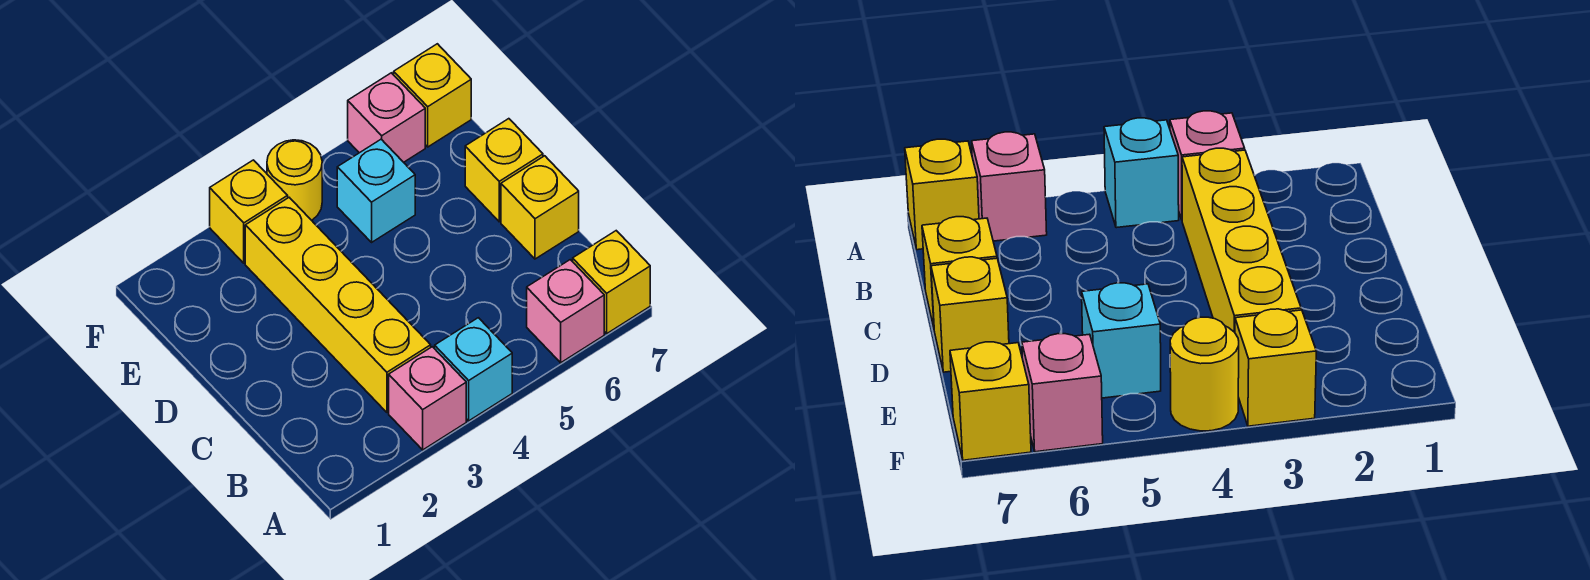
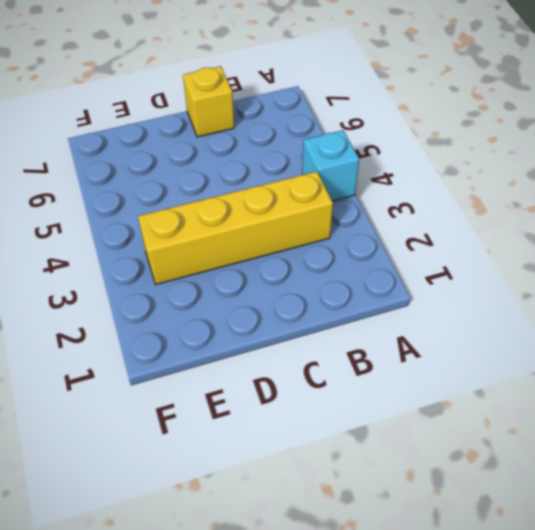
none -> pink 1x1 brick [389,347,466,450]
none -> pink 1x1 brick [527,260,604,363]
none -> yellow 1x1 brick [573,231,650,333]

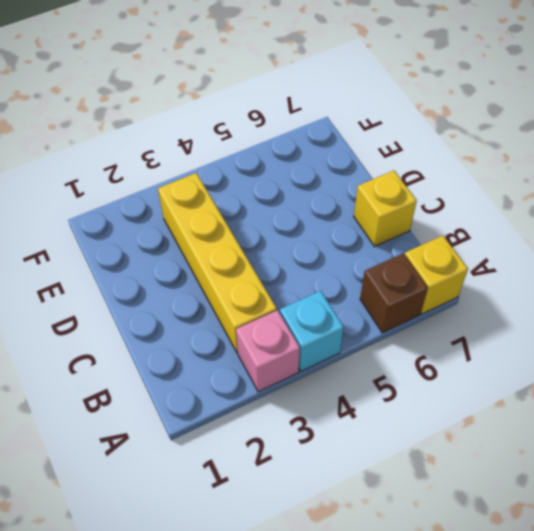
brown 1x1 brick [360,254,428,333] -> pink 1x1 brick [527,260,604,363]
none -> yellow 1x1 brick [465,119,543,222]
none -> cyan 1x1 brick [337,139,415,242]
none -> yellow 1x1 brick [210,160,288,263]

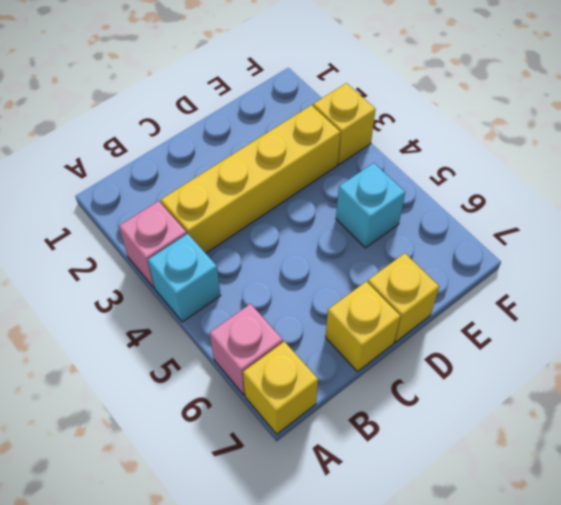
none -> yellow 1x1 round brick [267,140,322,220]
none -> pink 1x1 brick [348,73,425,162]
none -> yellow 1x1 brick [394,44,471,147]

